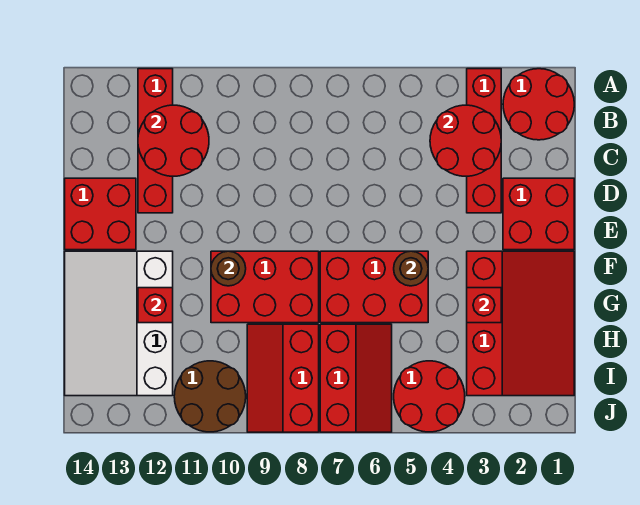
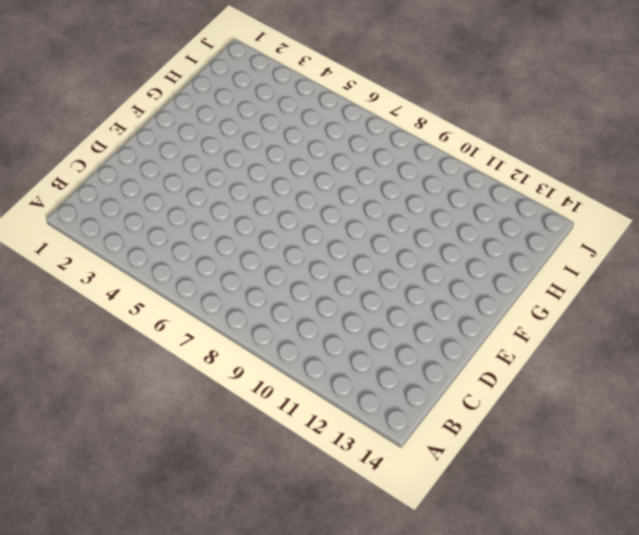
none -> red 2x2 round brick [503,69,574,140]
none -> red 1x4 brick [467,69,501,213]
none -> red 1x4 brick [138,69,173,213]

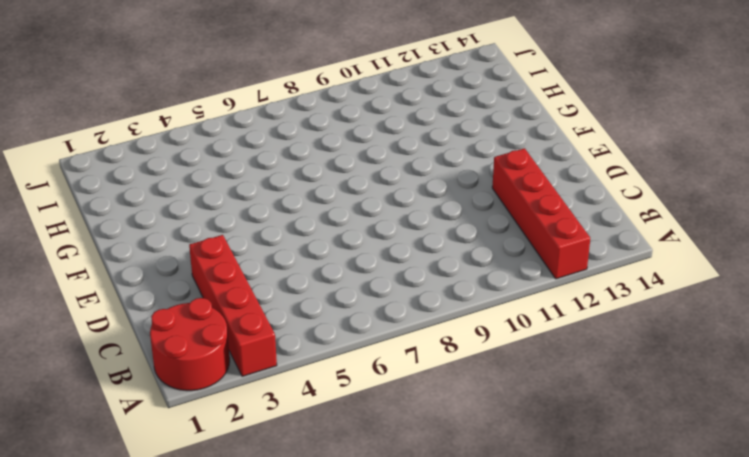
none -> red 2x2 brick [503,178,574,250]
none -> red 2x2 brick [65,178,136,250]
none -> red 3x4 slope [467,251,574,396]

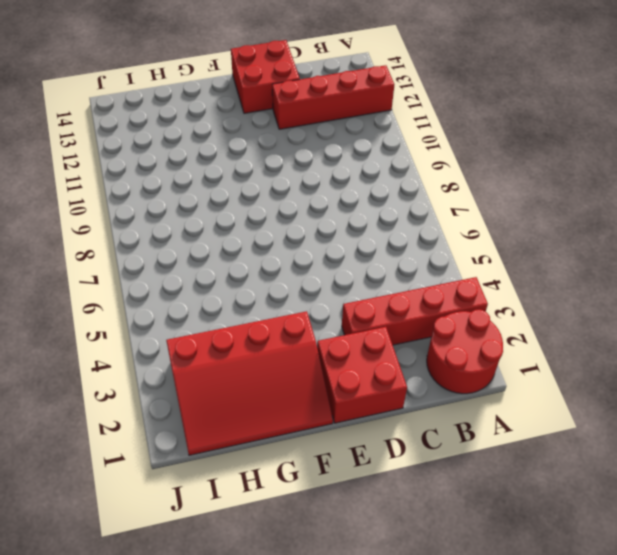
none -> red 2x3 brick [320,251,428,323]
none -> red 2x3 brick [211,251,319,323]
none -> white 3x4 slope [65,251,173,396]

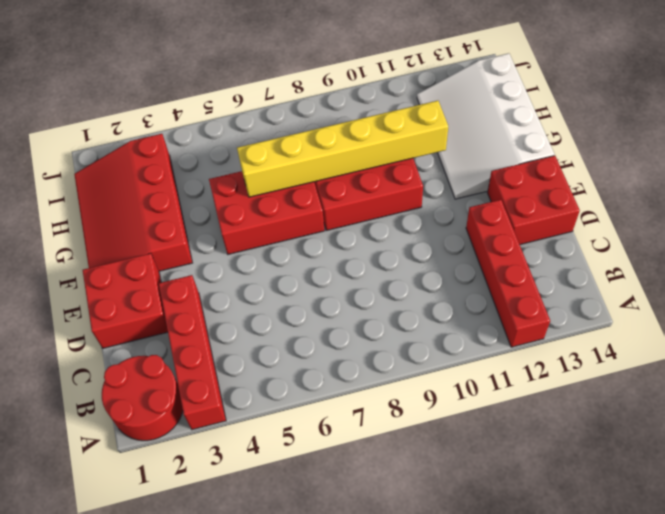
white 3x4 slope [417,53,554,199] -> white 3x4 slope turned to [65,251,173,396]
yellow 1x6 brick [237,101,448,197] -> none
none -> red 2x3 slope [320,324,392,432]
none -> red 2x3 slope [247,324,319,432]
none -> red 2x2 round brick [394,361,465,432]

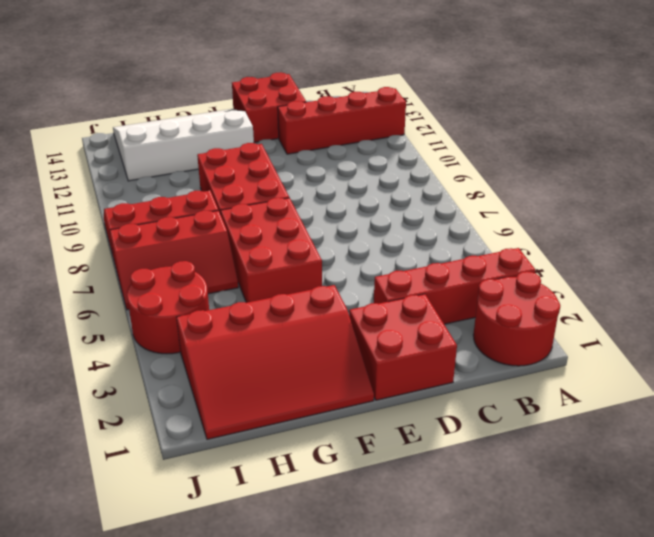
none -> brown 2x2 round brick [174,361,246,432]
none -> red 2x2 round brick [430,105,501,176]
none -> red 2x2 round brick [138,105,209,176]

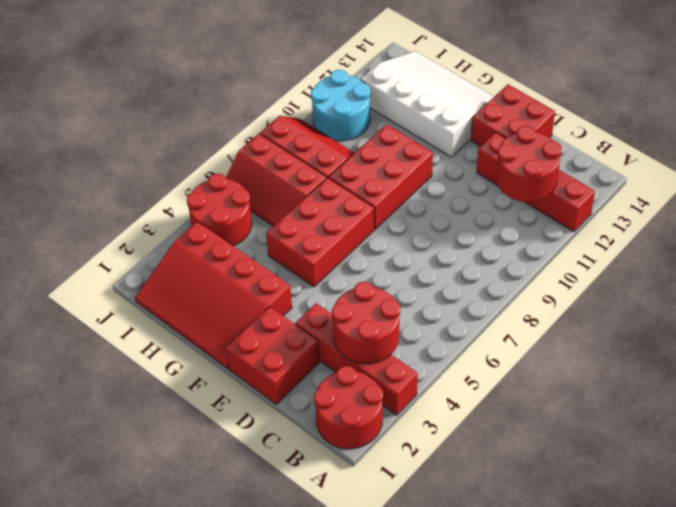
cyan 2x2 round brick [311,70,371,141] -> brown 2x2 round brick [174,361,246,432]
none -> brown 1x1 round brick [394,251,428,286]
none -> brown 1x1 round brick [211,251,246,286]
none -> red 1x1 brick [467,288,501,323]

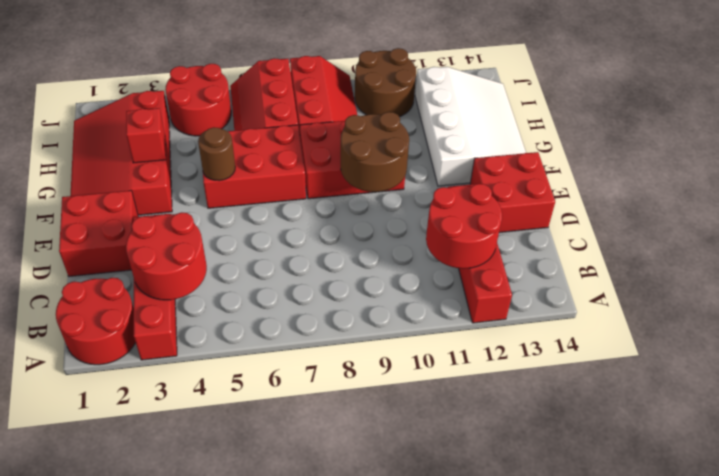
brown 2x2 round brick [341,112,409,192] -> brown 1x1 round brick [211,251,246,286]
none -> red 1x1 brick [138,288,173,323]

